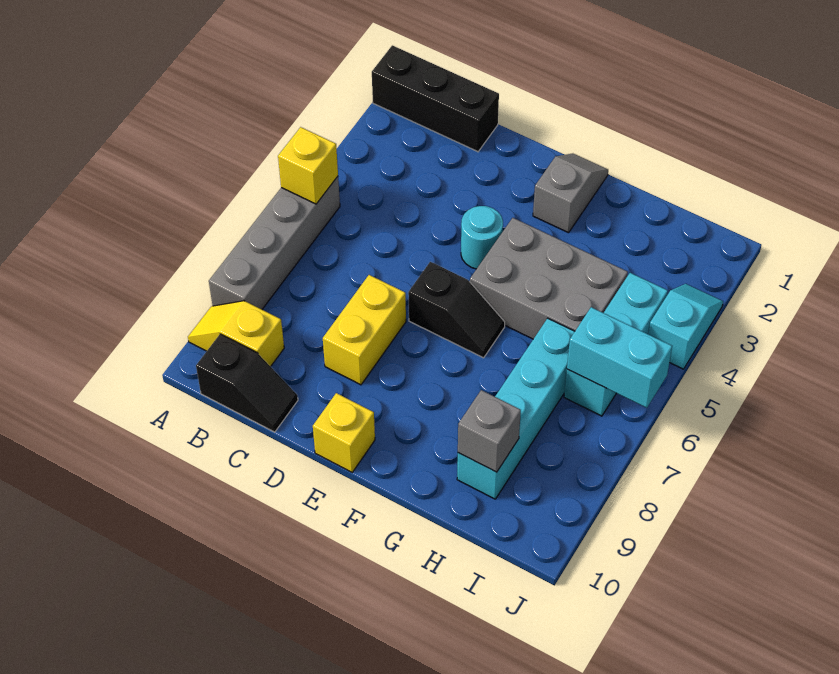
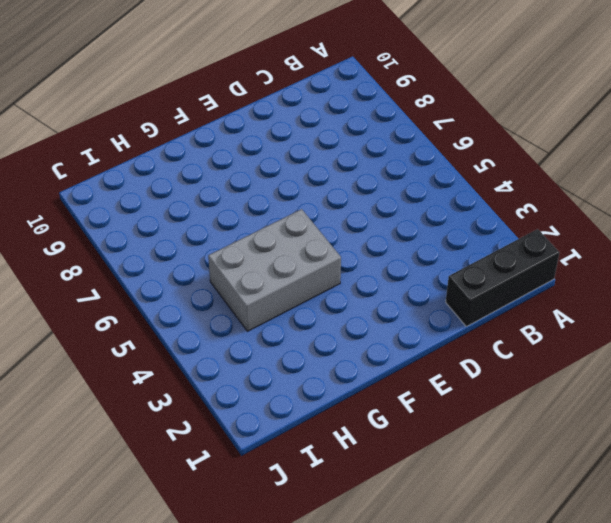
none -> grey 1x4 brick [209,177,340,309]
none -> yellow 1x2 slope [188,301,284,367]
none -> black 1x2 slope [196,334,298,432]

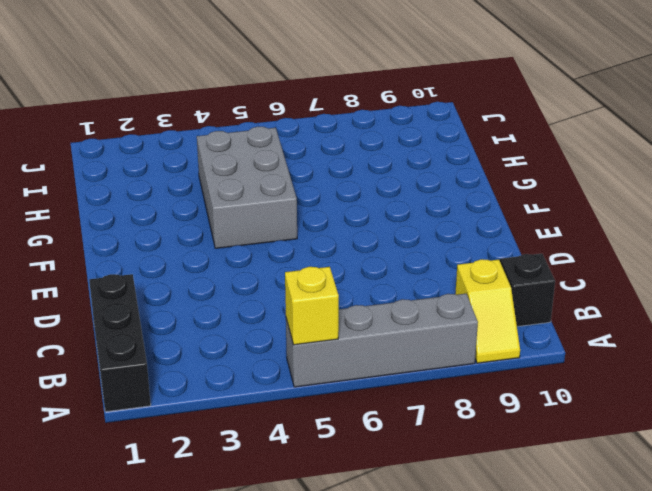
none -> yellow 1x2 brick [323,275,406,385]
none -> cyan 1x1 round brick [461,206,503,269]
none -> black 1x2 slope [408,262,505,358]

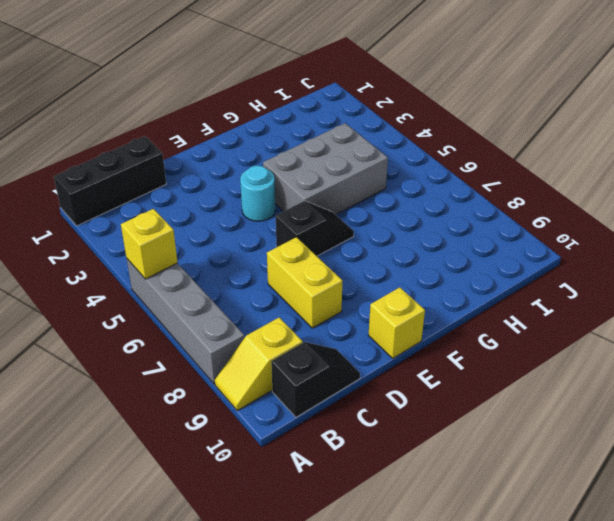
none -> grey 1x2 slope [533,153,608,233]
none -> cyan 1x4 brick [457,318,575,499]
none -> cyan 1x3 brick [564,273,668,416]

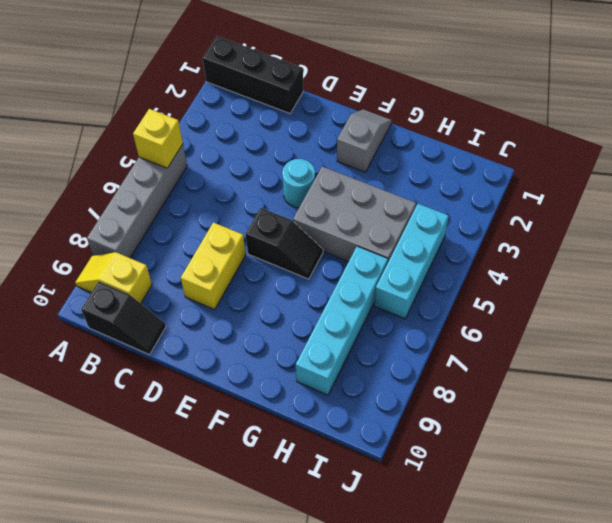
none -> yellow 1x1 brick [313,393,375,472]
none -> cyan 1x2 slope [648,284,723,369]
none -> grey 1x1 brick [458,390,521,472]

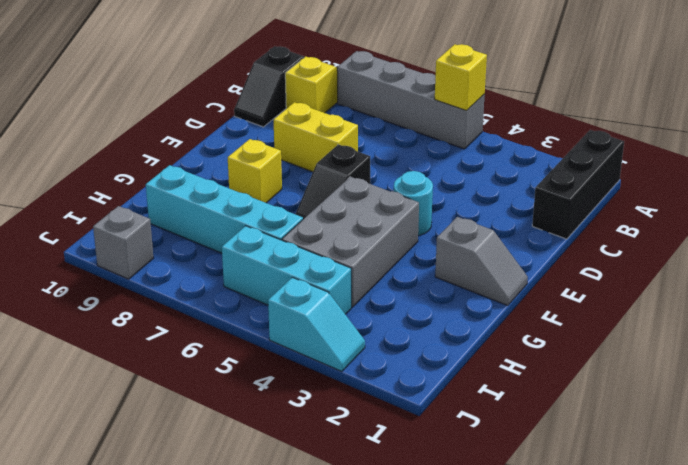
yellow 1x1 brick [228,139,282,203] -> yellow 1x1 brick moved to [313,393,375,472]
grey 1x1 brick [93,206,153,279] -> grey 1x1 brick moved to [458,390,521,472]
none -> cyan 1x2 brick [567,307,672,408]

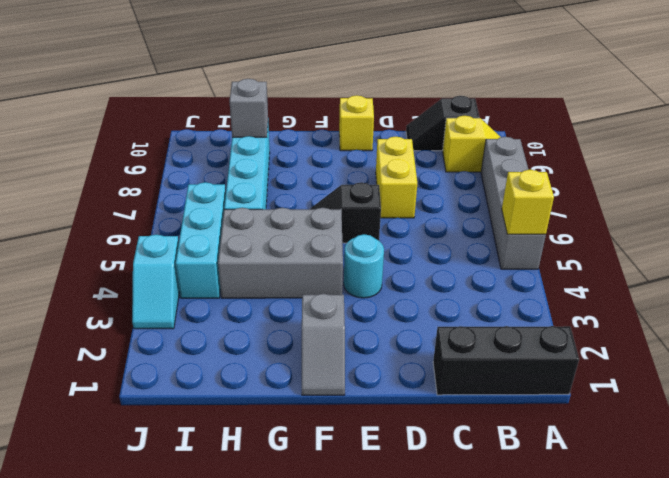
none -> cyan 1x2 brick [567,307,672,408]

